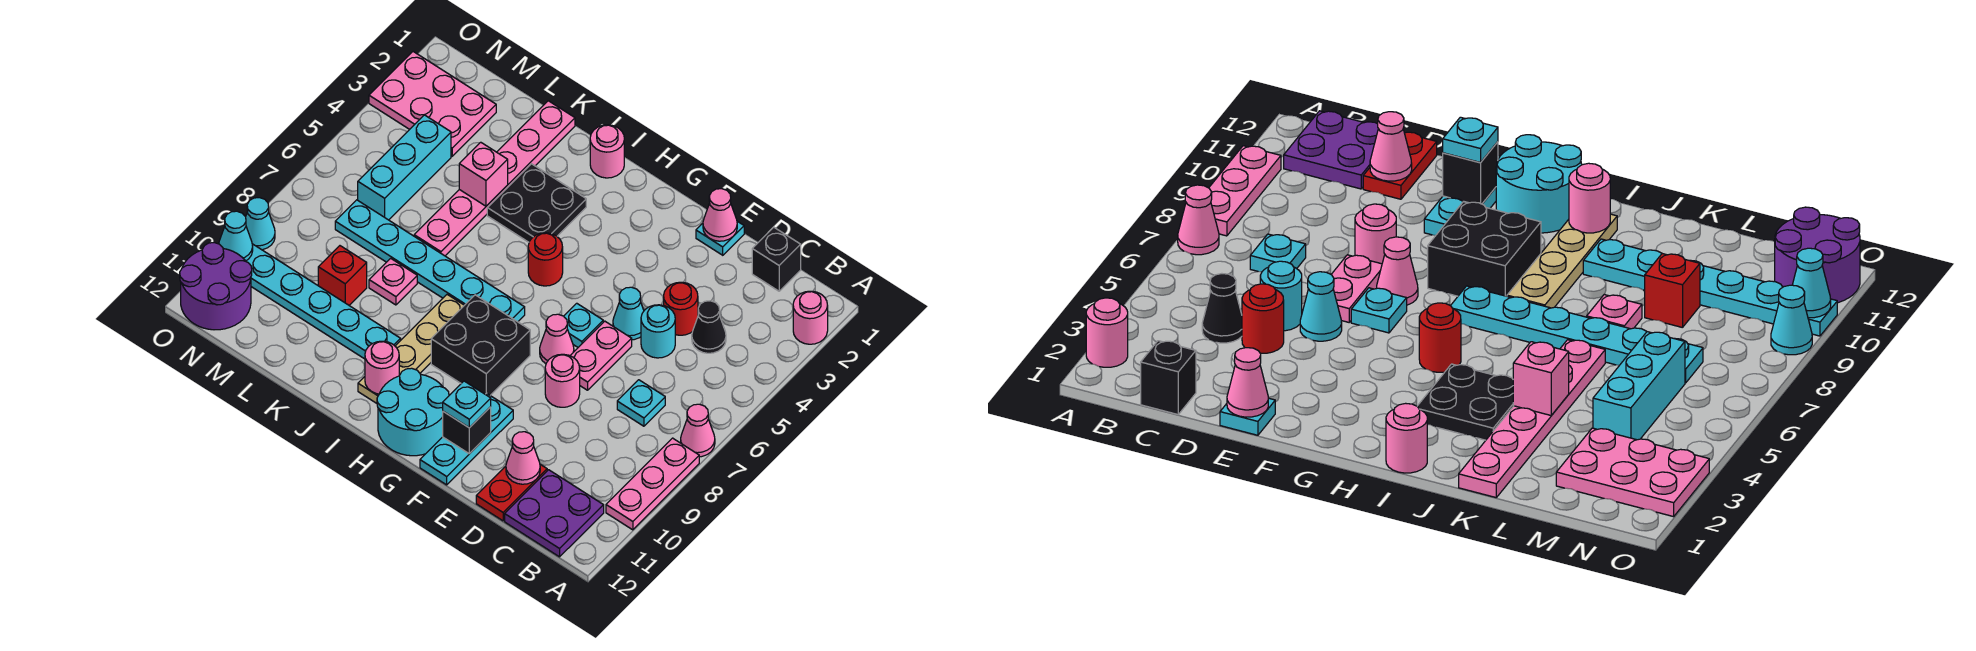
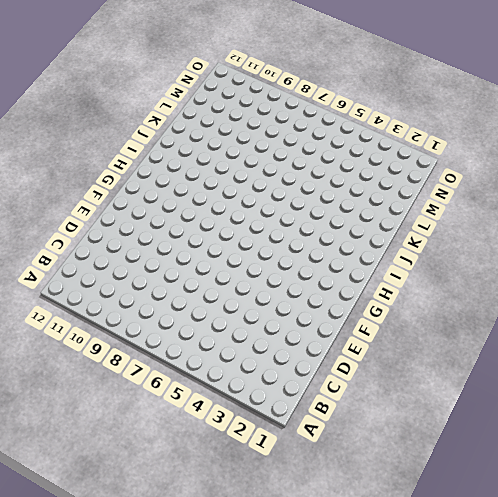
none -> pink 1x1 round brick [793,291,828,344]
none -> pink 1x1 cone [681,404,715,457]
none -> pink 1x3 plate [606,438,699,530]
none -> purple 2x2 plate [505,470,604,557]

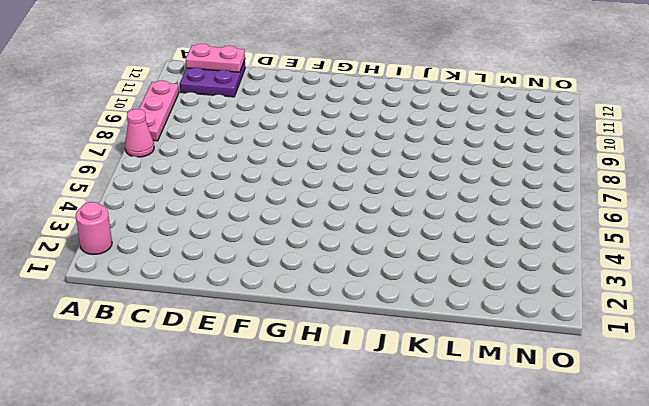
pink 1x2 plate [186,44,245,72] -> pink 1x2 plate turned to [570,321,632,390]
none -> black 1x1 brick [752,227,801,291]
none -> black 1x1 cone [692,301,726,353]
none -> cyan 1x1 plate [617,380,665,426]
none -> red 1x1 round brick [664,282,698,335]

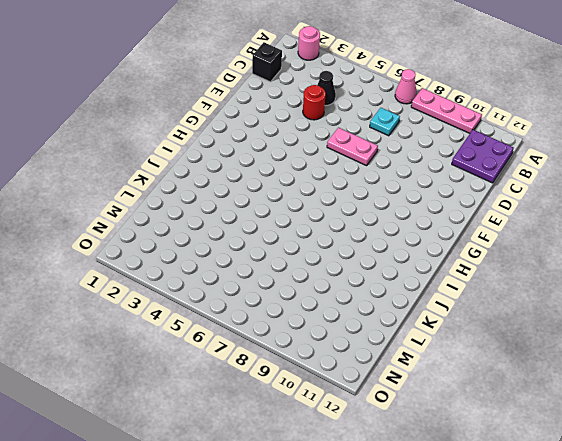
none -> cyan 1x1 round brick [641,305,675,358]
none -> red 1x2 plate [476,464,547,521]
none -> cyan 1x1 plate [696,221,744,255]
none -> cyan 1x1 cone [613,287,644,340]

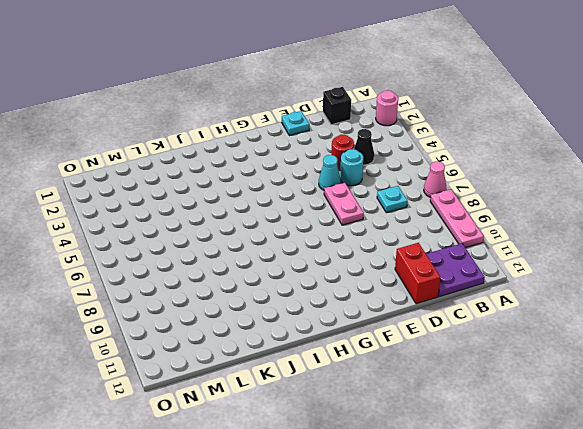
red 1x2 brick [395,243,440,304] -> red 1x2 plate [476,464,547,521]
none -> pink 1x1 round brick [545,354,580,407]
none -> cyan 1x1 plate [564,303,603,347]
none -> pink 1x1 cone [540,314,574,364]
none -> cyan 1x3 plate [420,393,513,485]

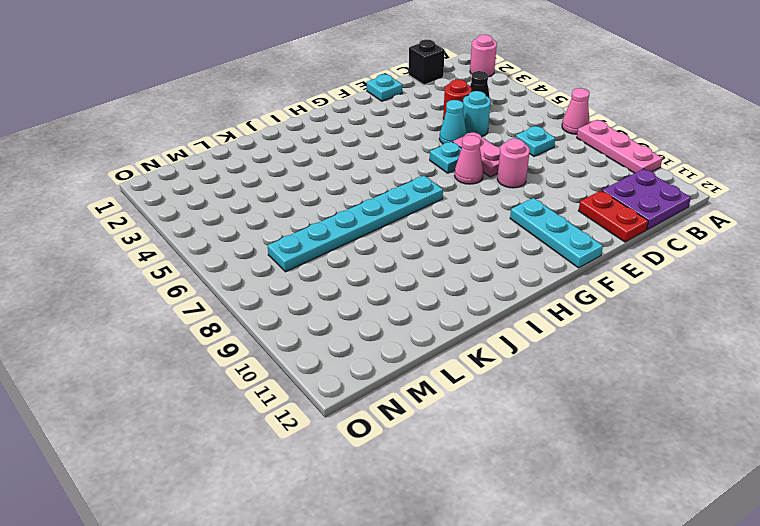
none -> black 2x2 brick [431,295,530,395]
none -> cyan 2x2 round brick [377,368,449,456]
none -> red 1x1 round brick [528,233,563,286]
none -> pink 1x1 round brick [590,125,624,178]

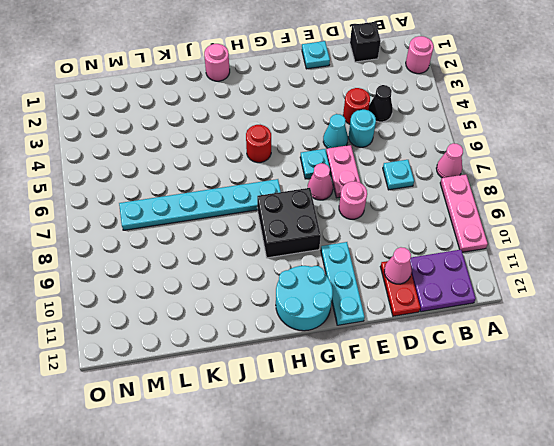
none -> black 2x2 plate [487,164,586,242]
none -> tan 1x4 plate [358,295,464,403]
none -> cyan 1x6 plate [246,244,401,359]
none -> pink 1x6 plate [414,101,575,256]

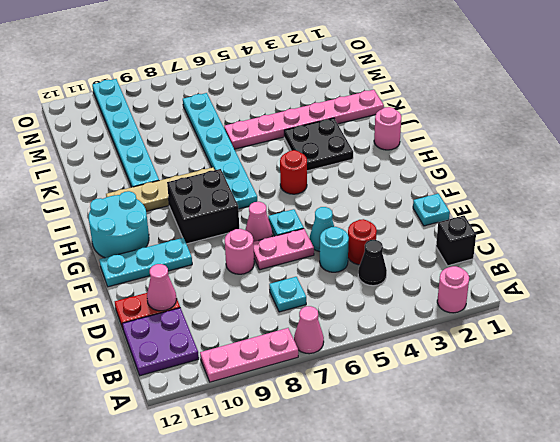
none -> pink 1x1 plate [369,258,417,305]
none -> red 1x1 brick [318,246,367,305]
none -> pink 2x3 plate [369,52,496,156]
none -> cyan 1x3 brick [358,115,451,220]

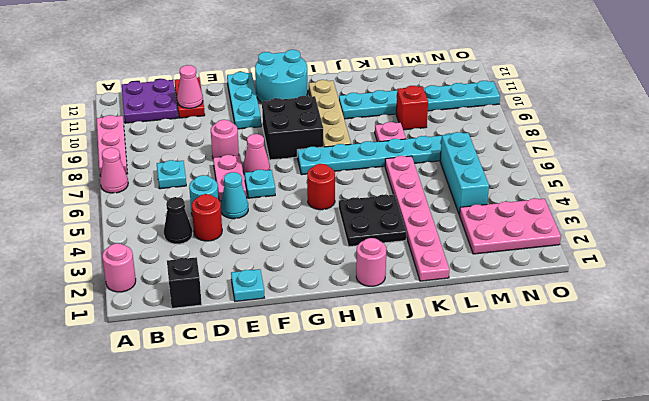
none -> purple 2x2 round brick [180,243,252,330]
none -> cyan 1x1 cone [246,198,275,250]
none -> pink 1x1 cone [703,189,737,241]
none -> black 1x1 brick [443,407,491,454]

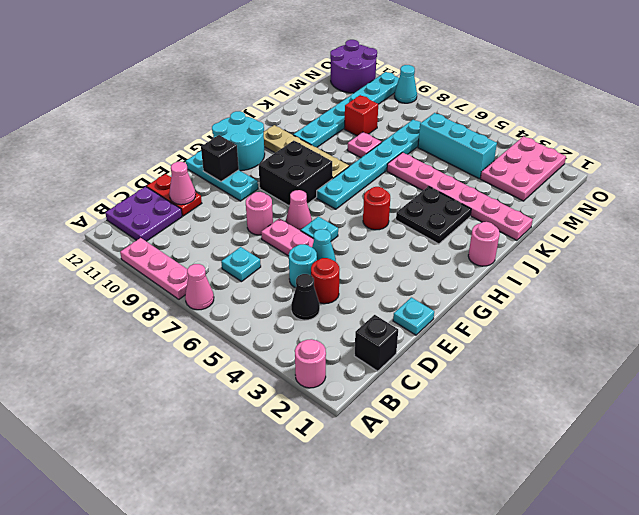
none -> pink 1x1 cone [703,189,737,241]
none -> pink 1x1 round brick [365,341,399,394]
none -> pink 1x1 brick [459,142,508,206]
none -> cyan 1x1 cone [219,211,253,261]

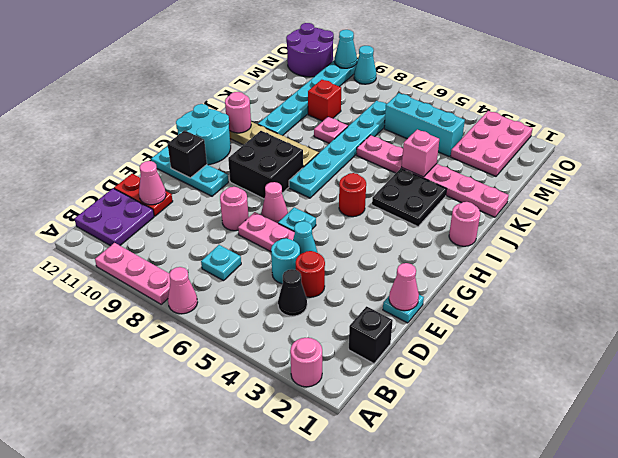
none -> cyan 1x1 plate [443,381,491,428]

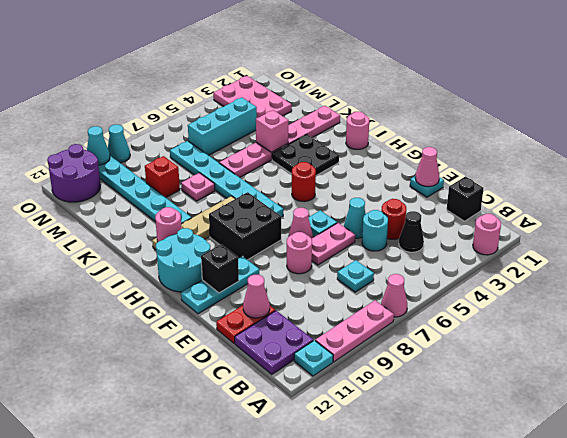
cyan 1x1 plate [294,340,333,376] -> cyan 1x1 plate moved to [443,381,491,428]

